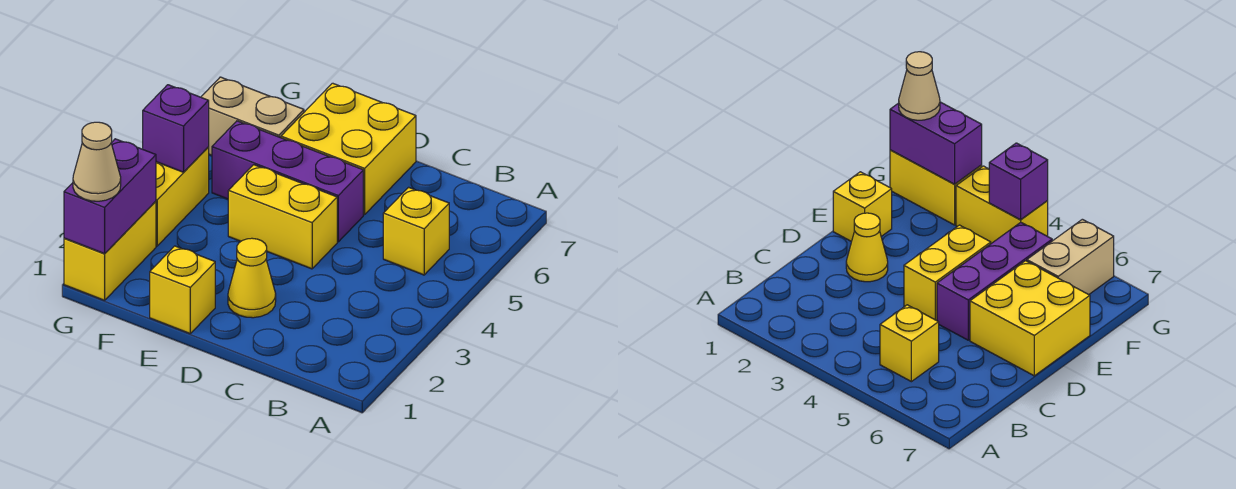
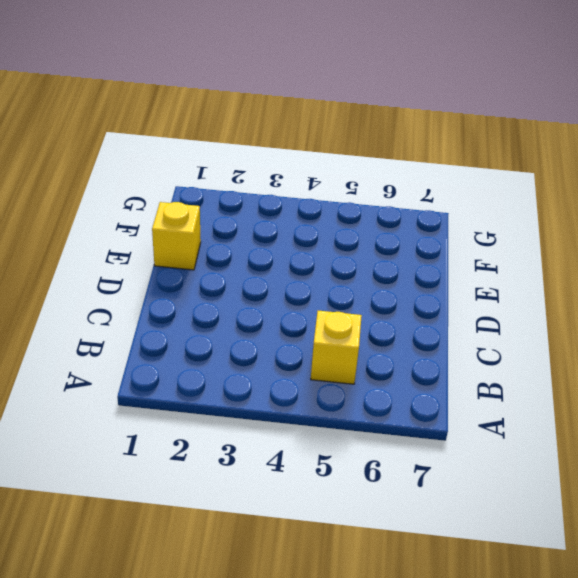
none -> yellow 1x1 cone [228,238,276,318]
none -> yellow 1x2 brick [228,165,337,269]
none -> purple 1x3 brick [212,121,363,242]

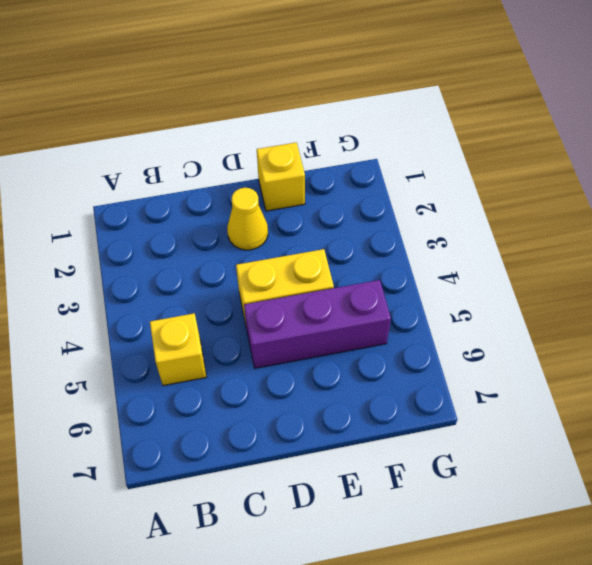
none -> yellow 2x2 brick [281,83,416,215]
none -> tan 1x2 brick [201,77,304,155]
none -> yellow 1x2 brick [64,201,156,300]

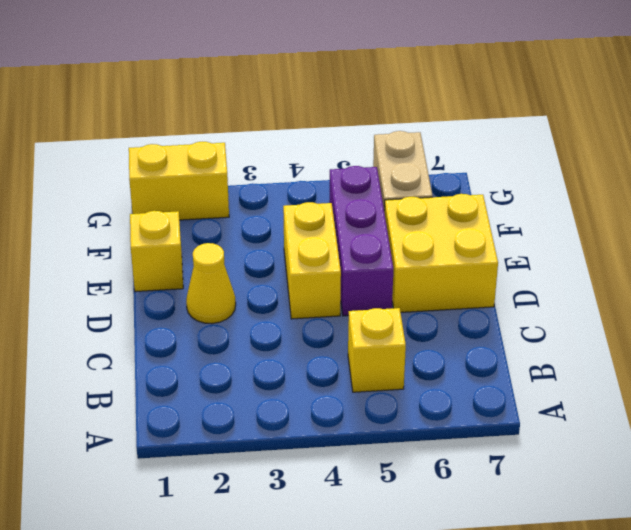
none -> yellow 1x2 brick [156,147,209,246]
none -> purple 1x2 brick [64,139,156,254]
none -> purple 1x1 brick [143,85,209,172]

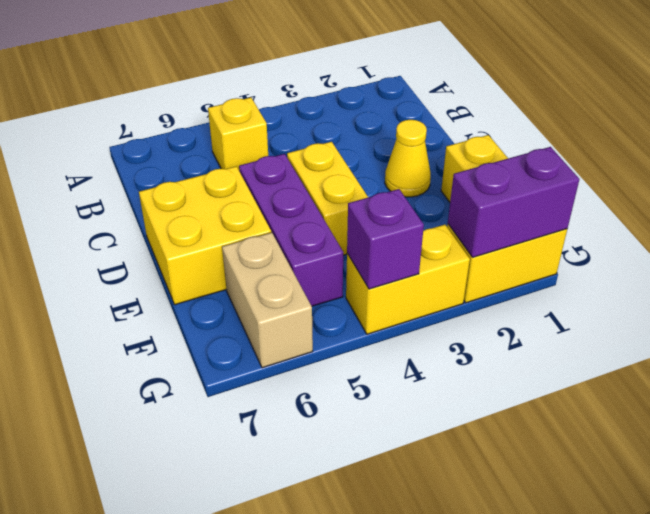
none -> tan 1x1 cone [73,122,121,201]

